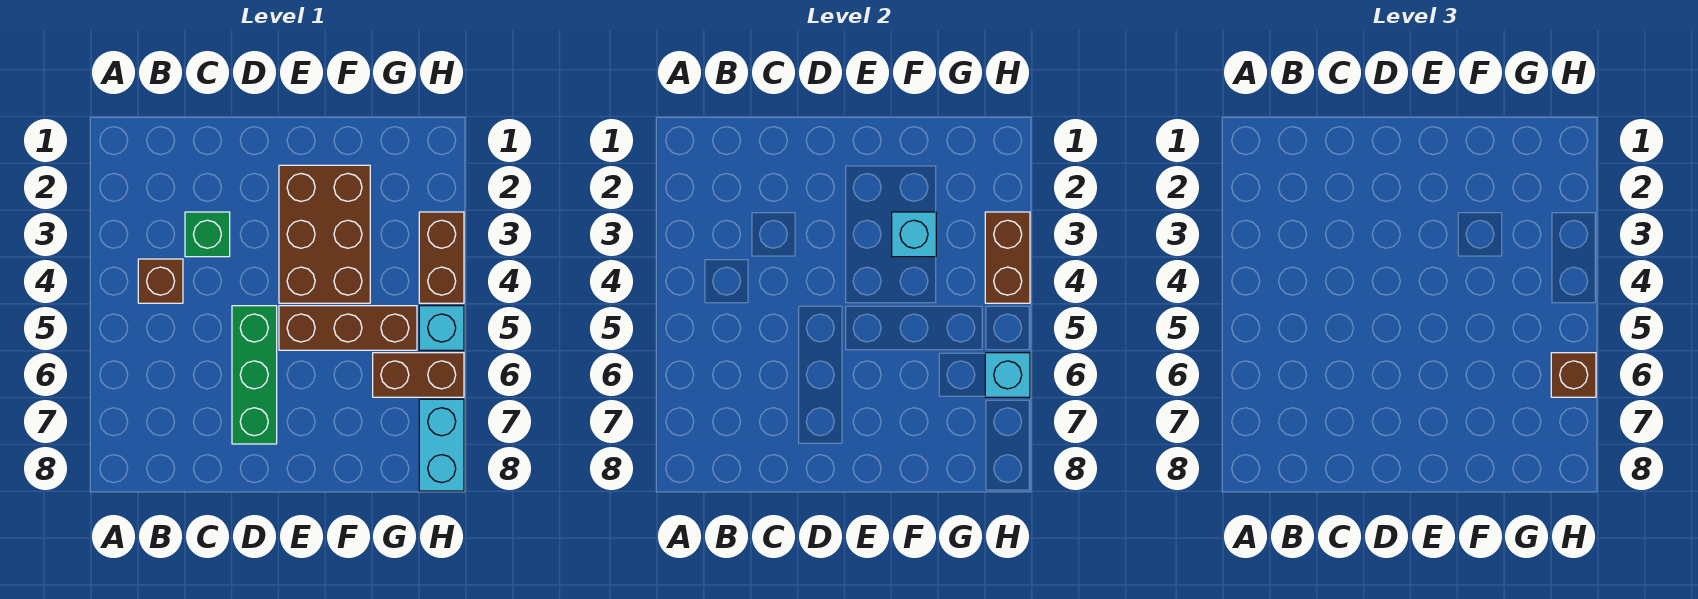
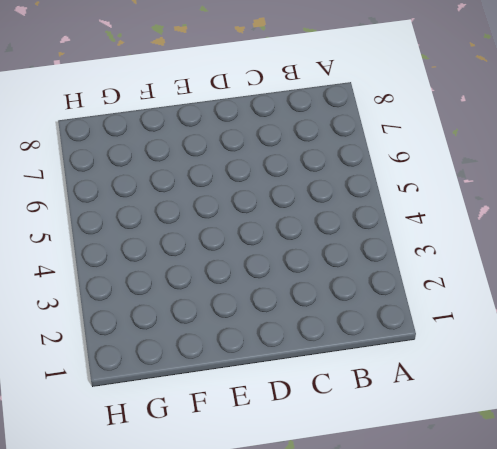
none -> brown 1x1 brick [138,259,183,303]
none -> green 1x1 brick [185,212,230,257]
none -> green 1x3 brick [232,306,277,444]

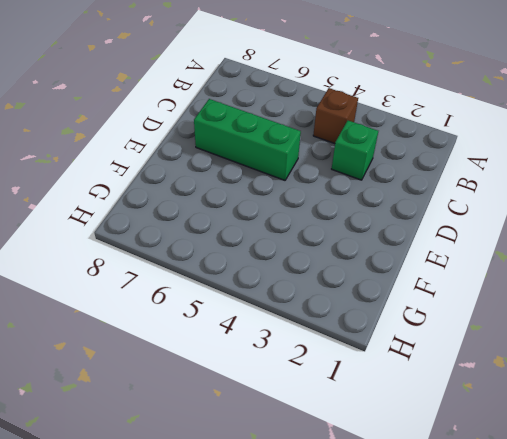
none -> brown 2x3 brick [279,165,370,303]
none -> brown 1x3 brick [279,306,417,350]
none -> brown 1x2 brick [373,353,464,397]

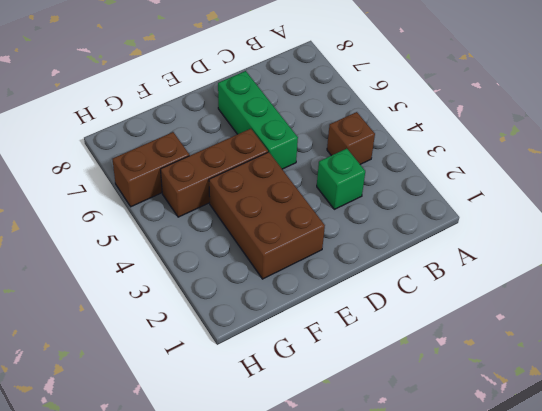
none -> brown 1x2 brick [419,212,464,303]
none -> cyan 1x1 brick [419,306,464,350]
none -> cyan 1x2 brick [419,399,464,491]

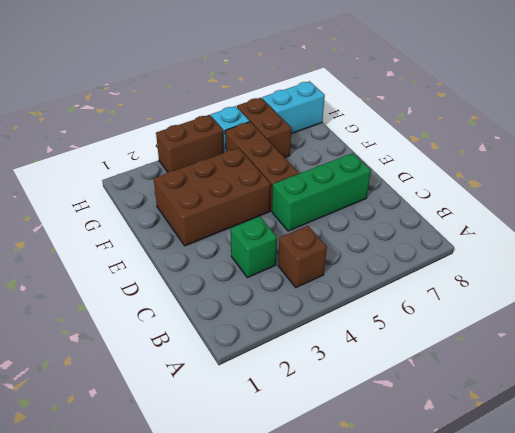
none -> cyan 1x1 brick [892,212,936,257]
none -> brown 1x2 brick [985,212,1030,303]
none -> cyan 1x1 brick [985,353,1030,397]

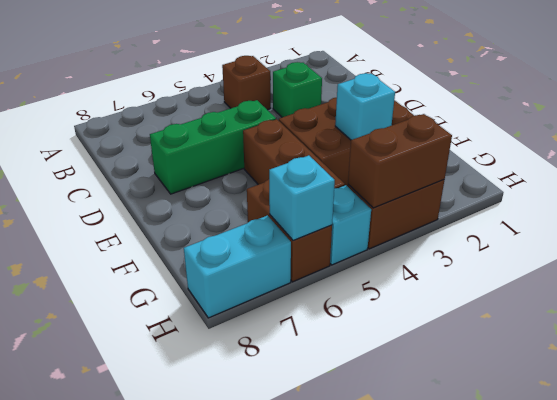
none -> brown 1x1 brick [1551,353,1596,397]

